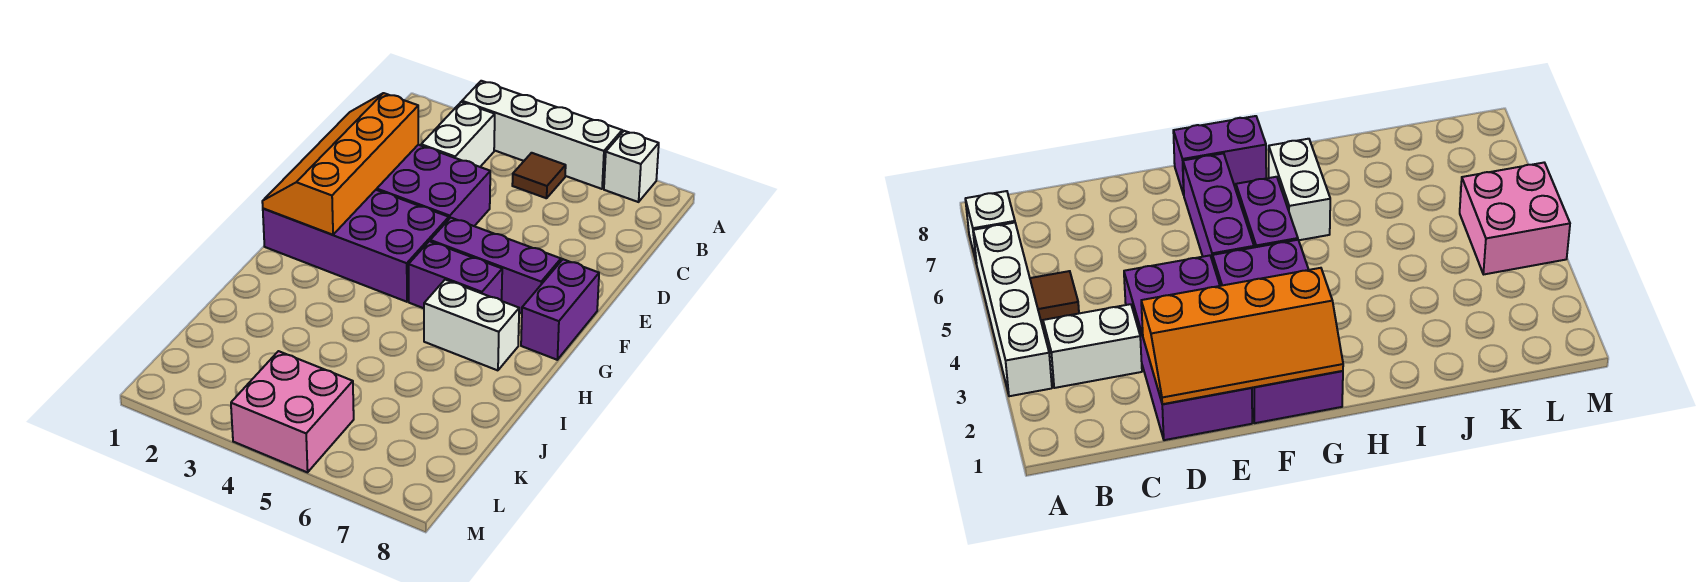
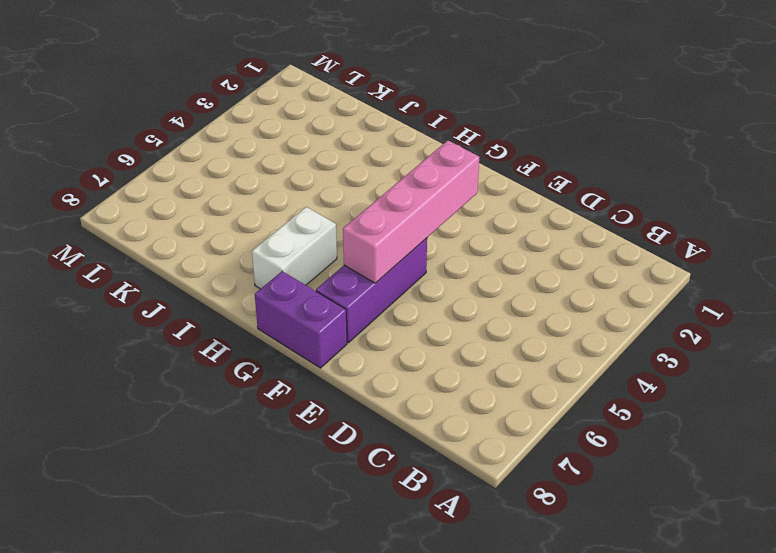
pink 1x4 brick [343,141,479,283] -> none
none -> white 1x4 brick [462,81,622,189]
none -> white 1x1 brick [604,131,659,202]
none -> white 1x2 brick [421,102,495,167]

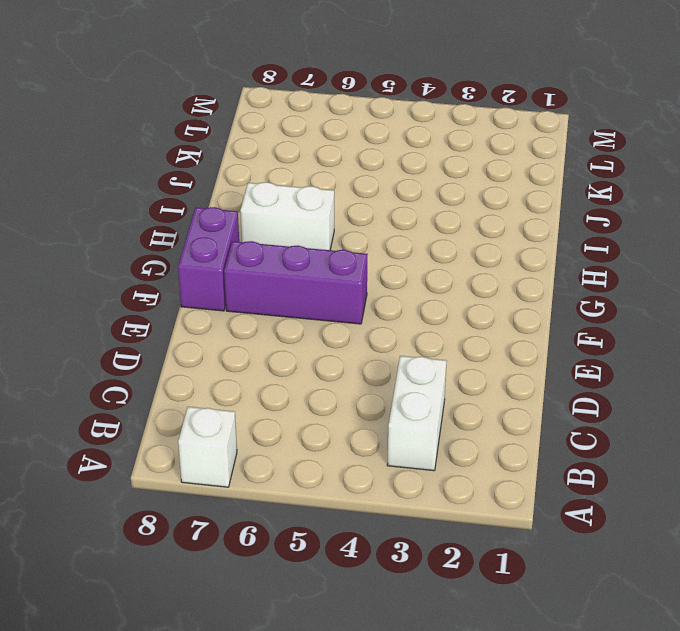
none -> white 1x4 brick [462,81,622,189]
none -> brown 1x1 tile [512,153,566,198]
none -> purple 2x4 brick [376,145,490,226]

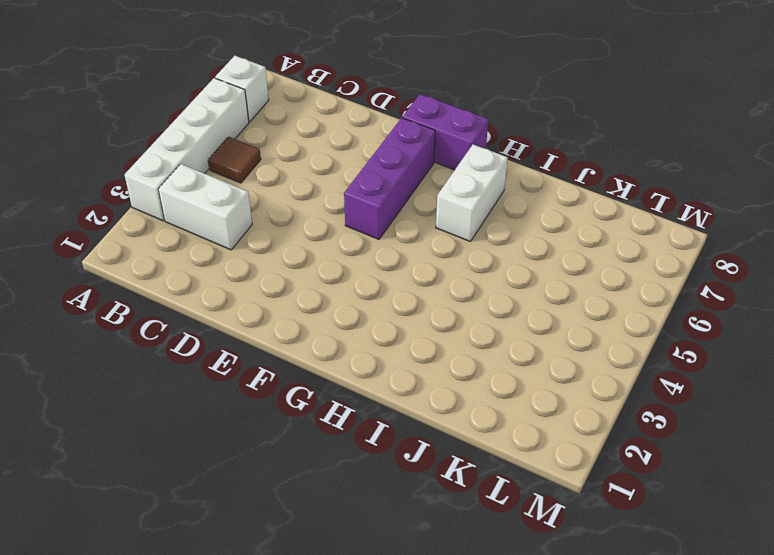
none -> purple 2x4 brick [376,145,490,226]
none -> purple 2x4 brick [263,190,449,302]
none -> purple 1x2 brick [409,241,502,308]

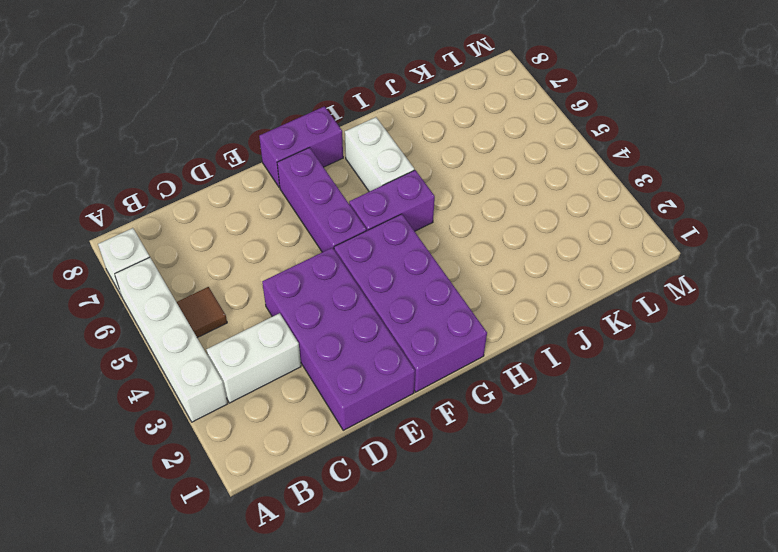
purple 1x2 brick [349,170,435,231] -> purple 1x2 brick turned to [409,241,502,308]
none -> pink 2x2 brick [231,351,354,472]
none -> orange 2x4 slope [262,93,418,235]

